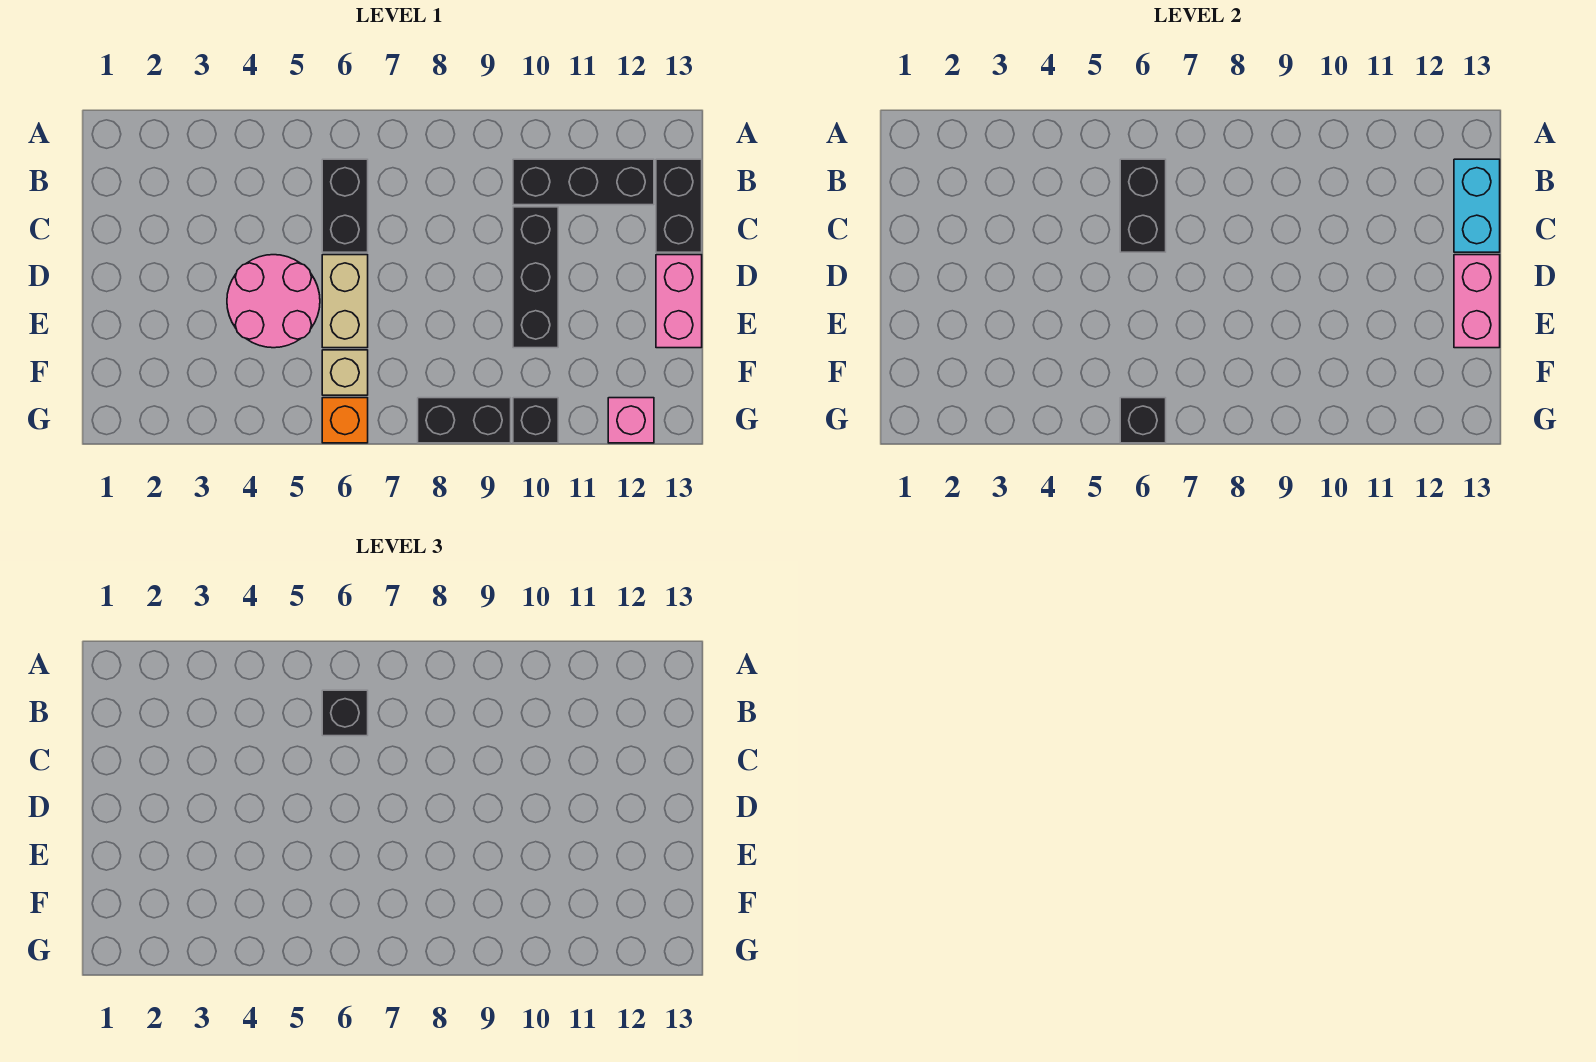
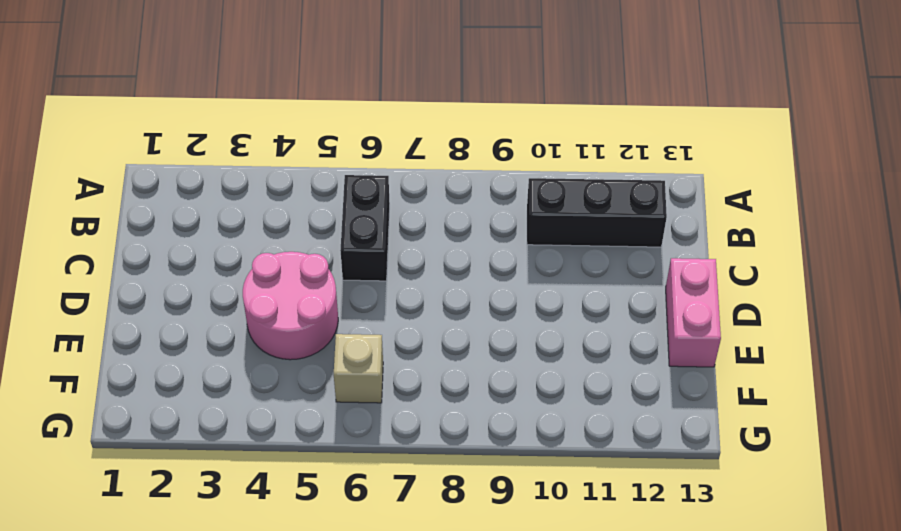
none -> black 1x2 brick [656,159,702,252]
none -> black 1x3 brick [513,207,558,348]
none -> tan 1x2 brick [322,255,368,348]

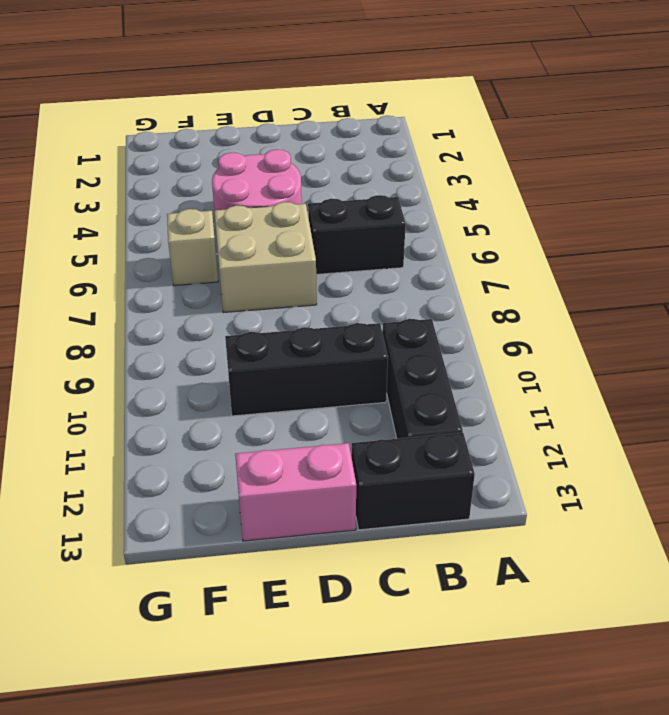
tan 2x2 brick [214,202,317,313] -> tan 1x2 brick [322,255,368,348]
none -> orange 1x1 brick [322,398,368,443]
none -> black 1x2 brick [418,398,511,443]
none -> black 1x1 brick [513,398,558,443]

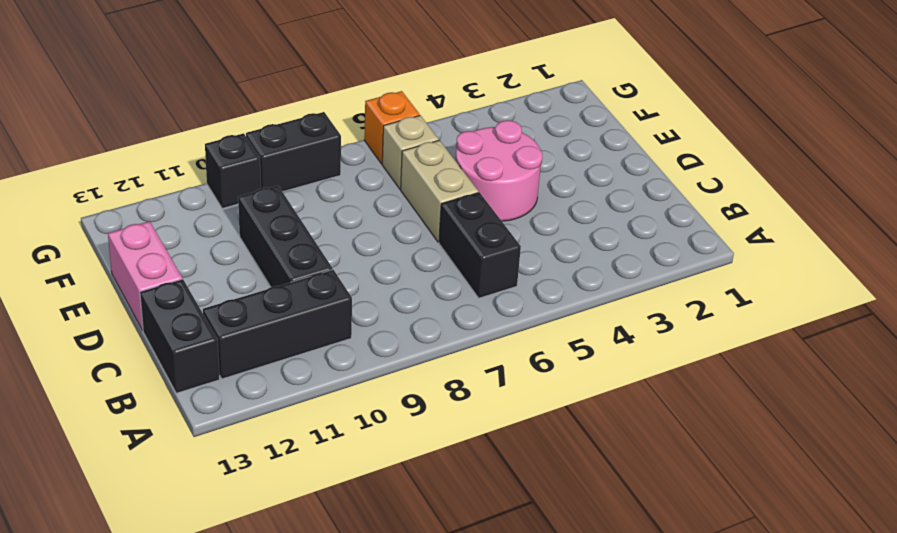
none -> pink 1x1 brick [608,398,654,443]
none -> black 1x2 brick [1120,159,1166,252]
none -> cyan 1x2 brick [1454,159,1500,252]

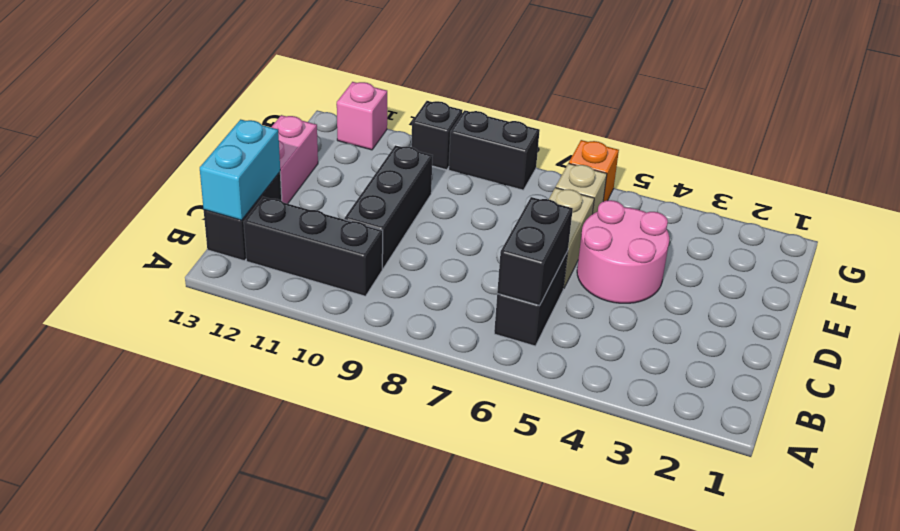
none -> pink 1x2 brick [1454,255,1500,348]
none -> black 1x1 brick [1120,398,1166,443]
none -> black 1x1 brick [322,690,368,736]

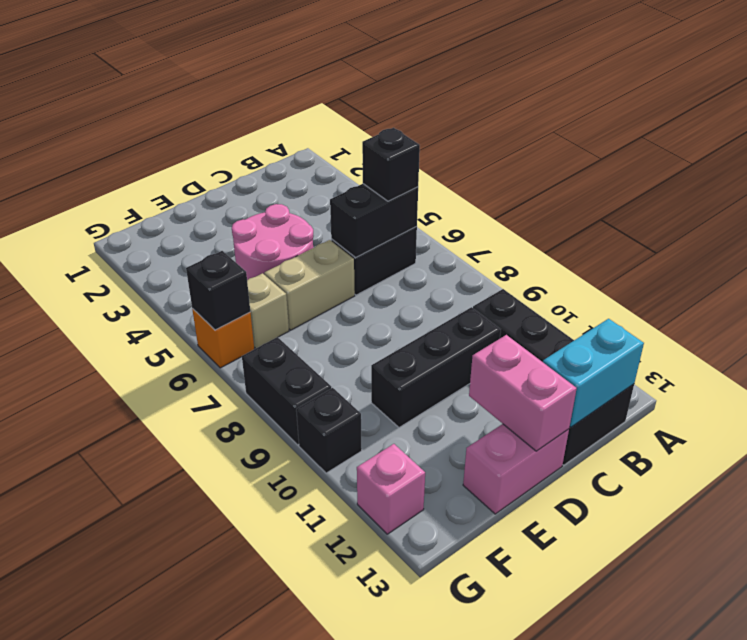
pink 1x2 brick [469,335,577,451] -> pink 1x2 brick turned to [1454,255,1500,348]

